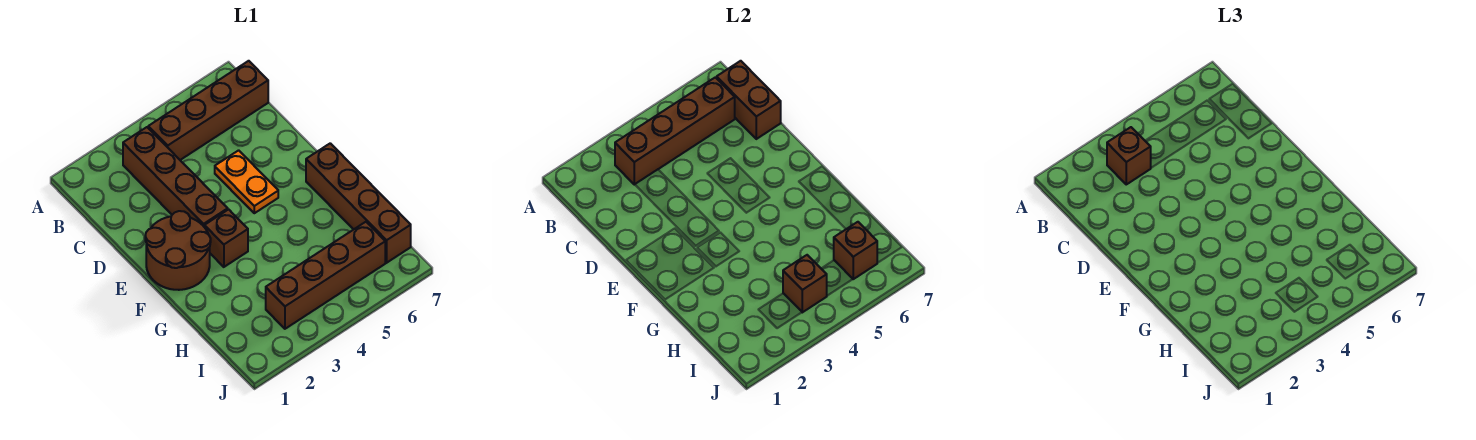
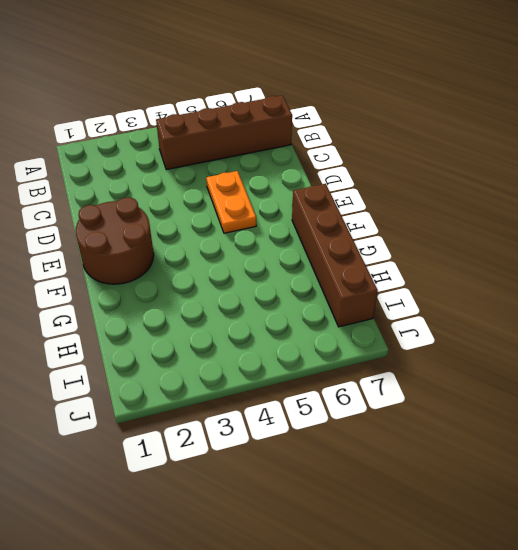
none -> brown 1x4 brick [123,127,228,226]
none -> brown 1x1 brick [204,209,248,267]
none -> brown 1x4 brick [266,222,385,329]

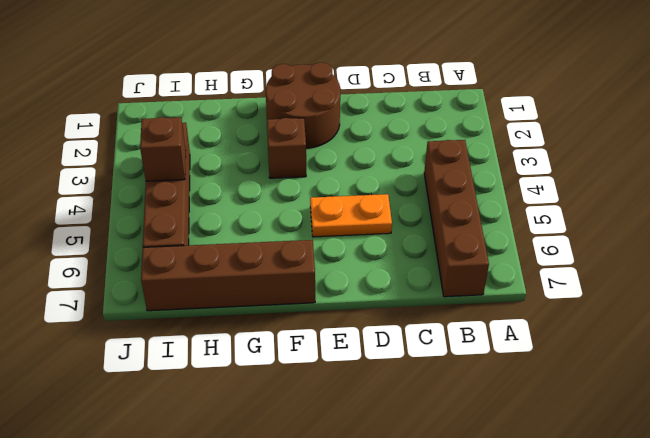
none -> brown 1x4 brick [123,127,228,226]
none -> brown 1x4 brick [615,77,735,185]
none -> brown 1x2 brick [717,61,781,139]

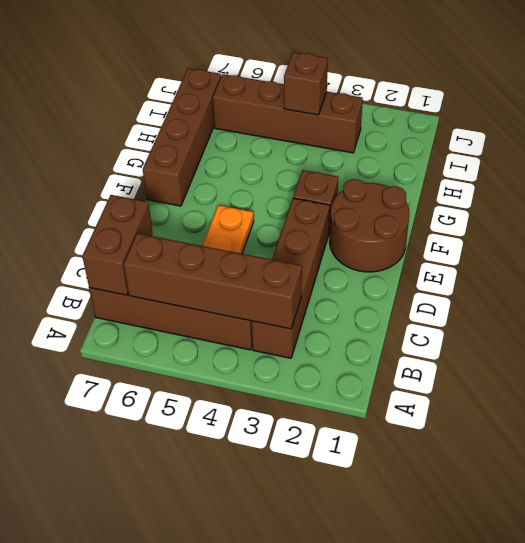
none -> brown 1x1 brick [834,222,877,279]
none -> brown 1x1 brick [1107,127,1151,184]

